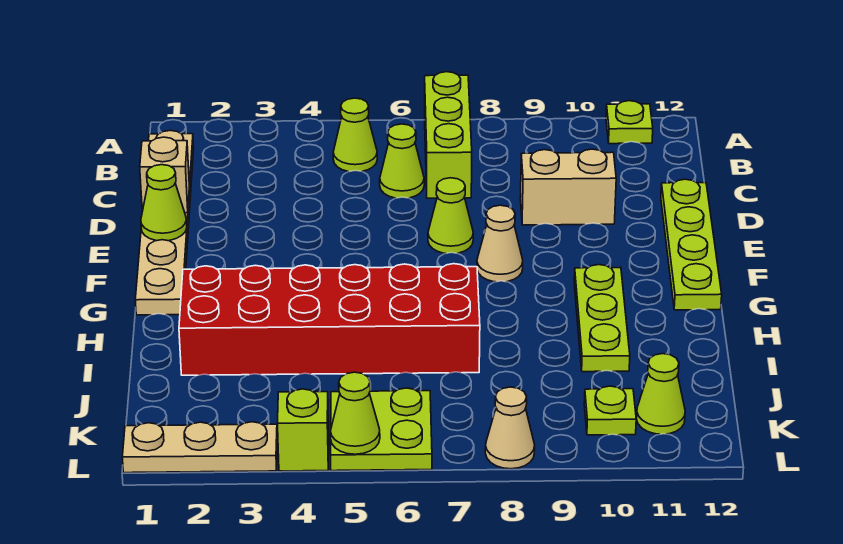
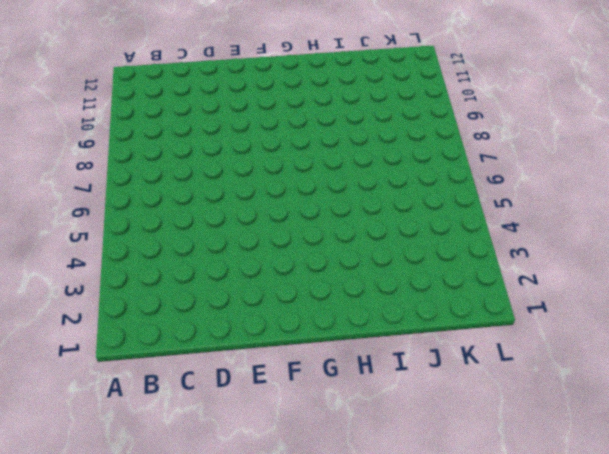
none -> lime 1x3 brick [425,72,472,198]
none -> lime 1x1 plate [606,101,653,144]
none -> tan 1x6 plate [135,130,194,315]

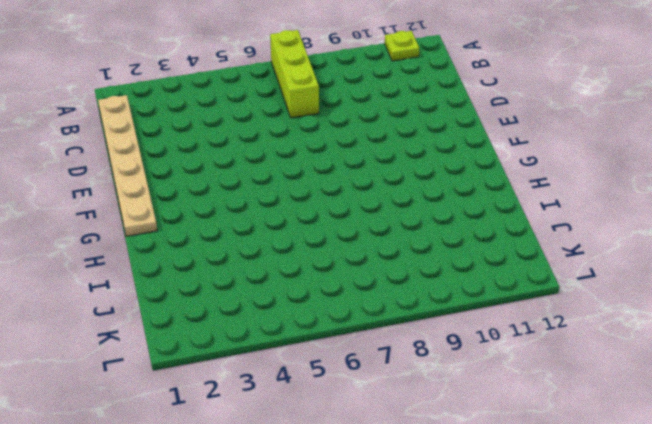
none -> lime 1x1 cone [333,98,377,172]
none -> lime 1x1 cone [380,124,424,198]
none -> tan 1x2 brick [520,149,616,225]

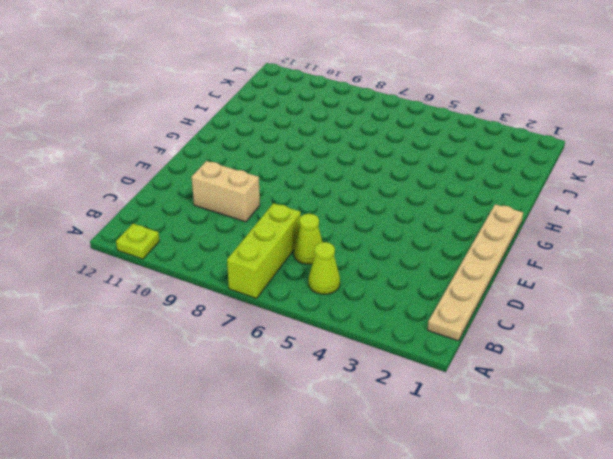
none -> lime 1x4 plate [661,179,722,310]
none -> lime 1x1 cone [428,178,473,253]
none -> tan 1x1 cone [477,205,523,282]

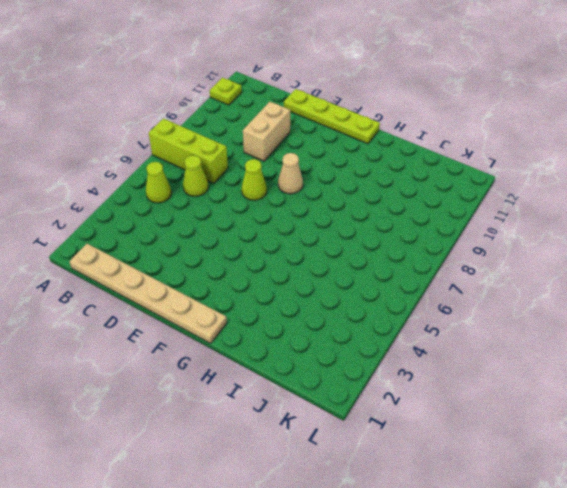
none -> lime 1x3 plate [574,265,630,372]
none -> red 2x6 brick [179,264,480,375]
none -> lime 2x2 plate [331,388,432,471]

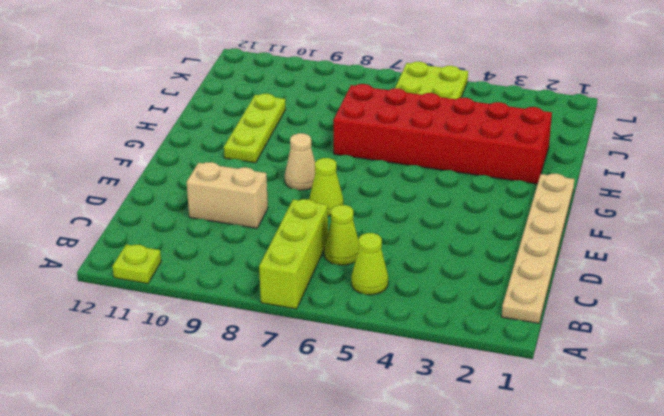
none -> lime 1x4 plate [661,179,722,310]
none -> lime 1x1 plate [584,386,636,435]
none -> lime 1x1 cone [636,354,685,434]

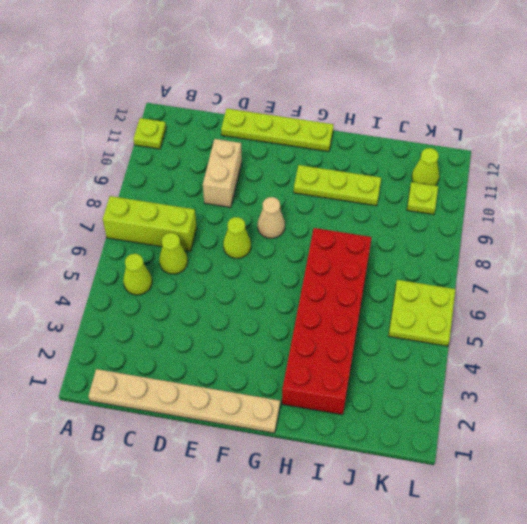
none -> tan 1x3 plate [122,422,277,473]
none -> lime 1x1 brick [278,389,329,471]
none -> tan 1x1 cone [485,387,535,469]

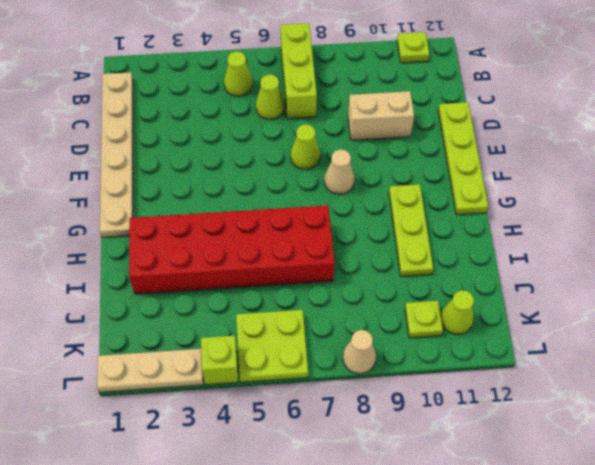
none -> tan 1x1 brick [140,137,189,213]
none -> lime 1x1 cone [141,165,187,241]
none -> lime 1x1 cone [331,372,380,454]

